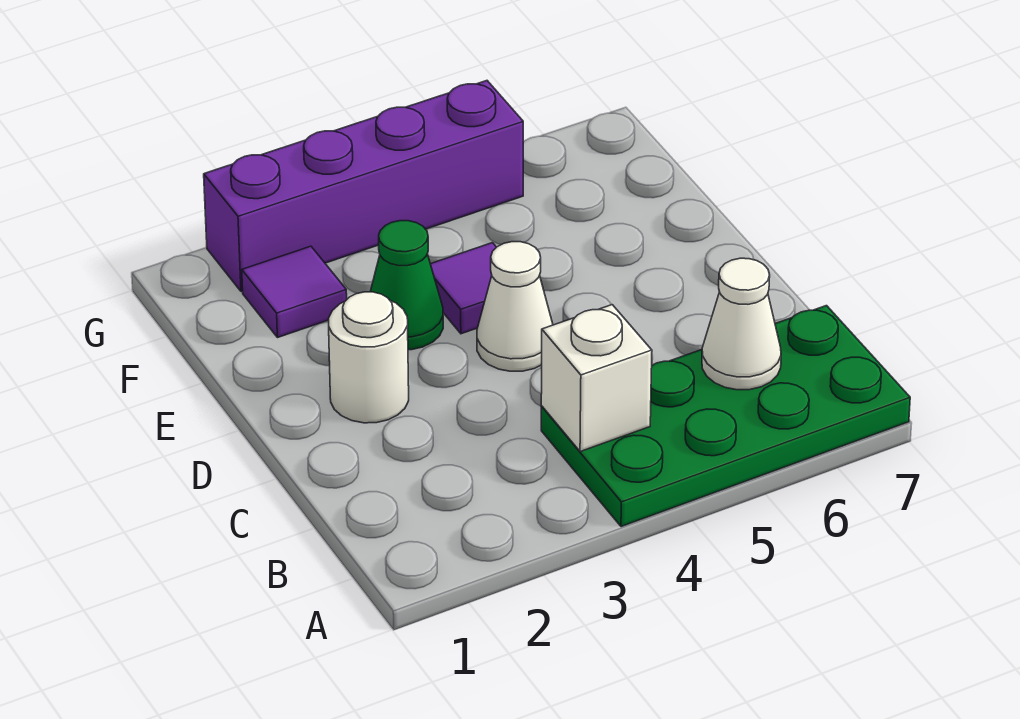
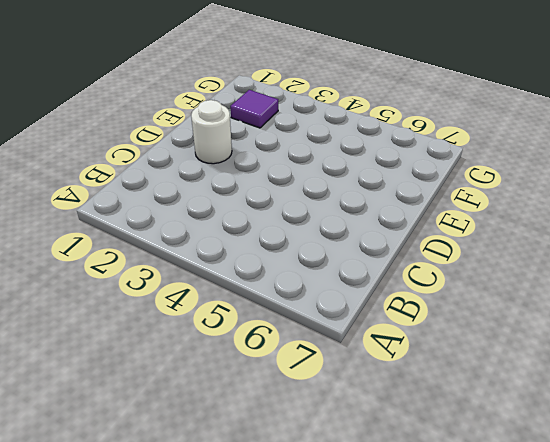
none -> green 2x4 plate [541,306,910,527]
none -> white 1x1 cone [477,242,553,371]

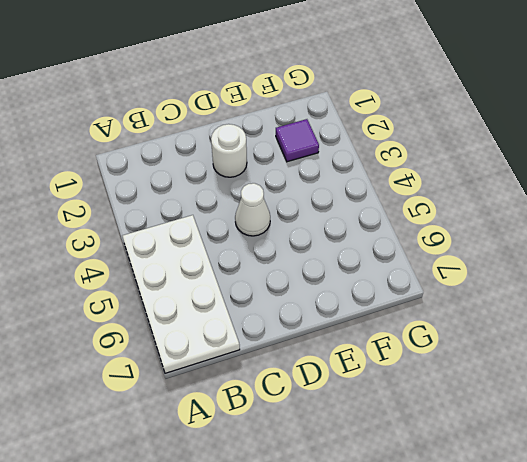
white 2x4 plate [122,215,240,373] -> green 2x4 plate [541,306,910,527]
none -> green 1x1 cone [370,221,443,350]
none -> purple 1x1 tile [431,243,496,334]

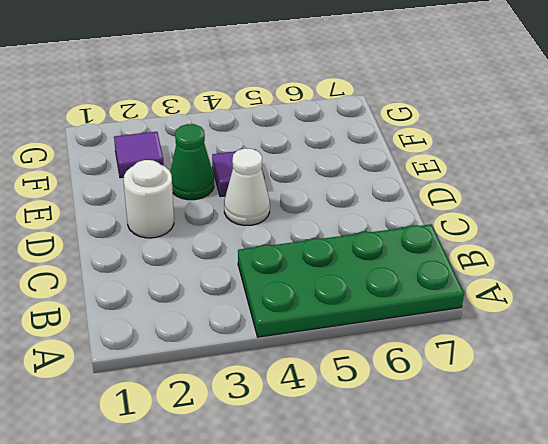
none -> purple 1x4 brick [204,81,523,292]
none -> white 1x1 brick [541,305,652,452]

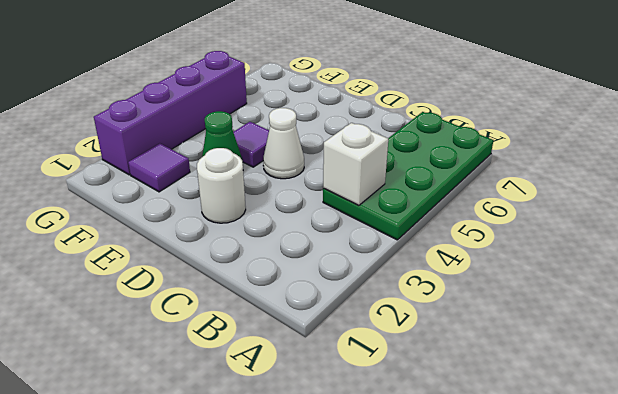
none -> white 1x1 cone [702,258,781,390]

